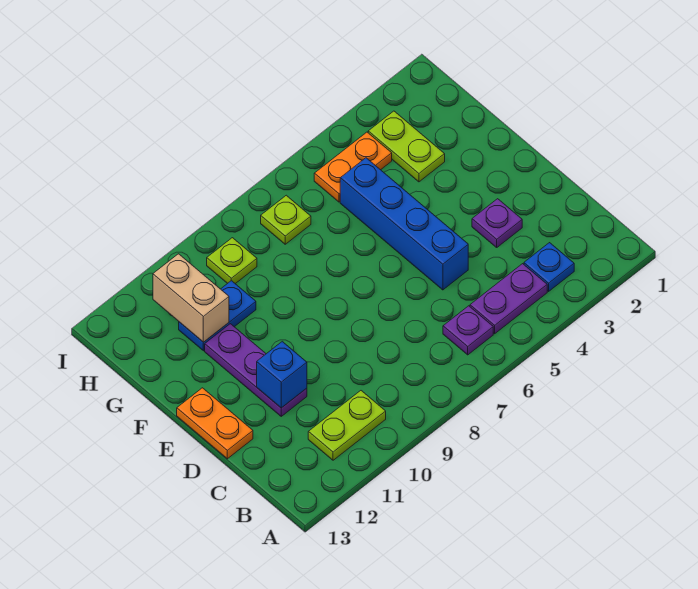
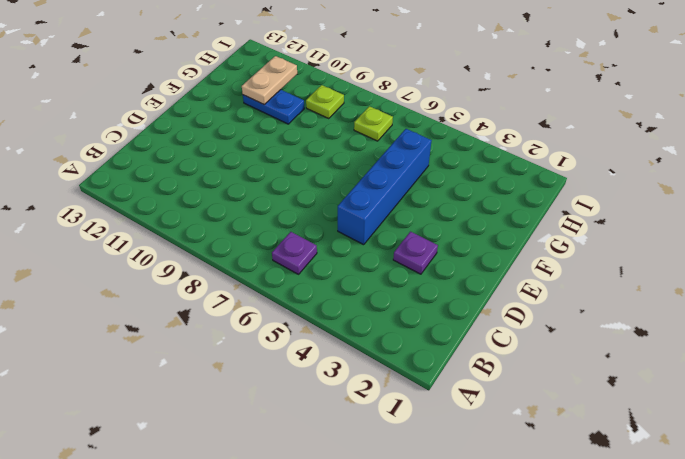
tan 1x2 plate [242,56,297,104] -> tan 1x2 brick [153,254,229,342]
none -> blue 1x1 plate [524,243,574,291]
none -> purple 1x2 plate [470,264,547,334]
none -> lime 1x2 plate [308,391,386,460]

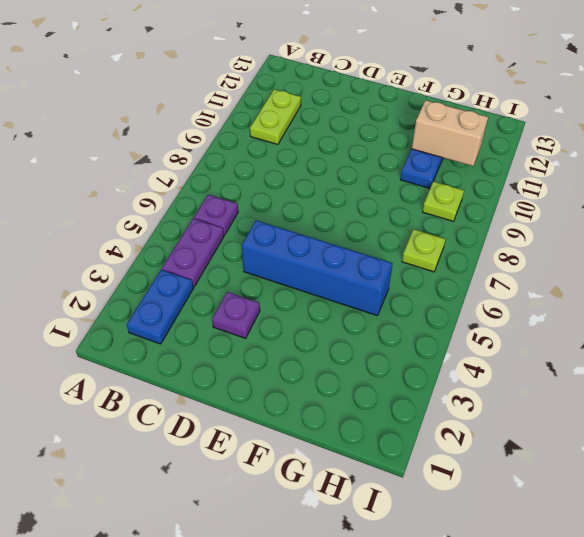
blue 1x2 plate [127,270,193,344] -> blue 1x1 plate [524,243,574,291]
none -> purple 1x3 plate [205,324,307,416]
none -> orange 1x2 plate [177,388,253,459]
none -> lime 1x2 plate [368,111,445,182]

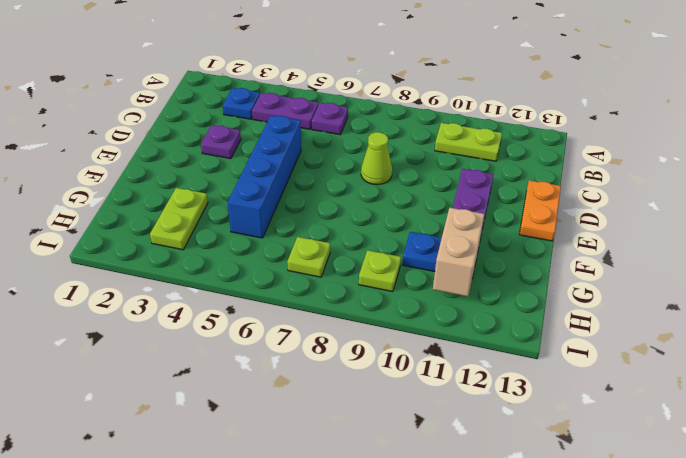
lime 1x1 cone [361,132,392,185] -> none
none -> orange 1x2 plate [314,132,392,202]
none -> blue 1x1 brick [257,342,307,408]

